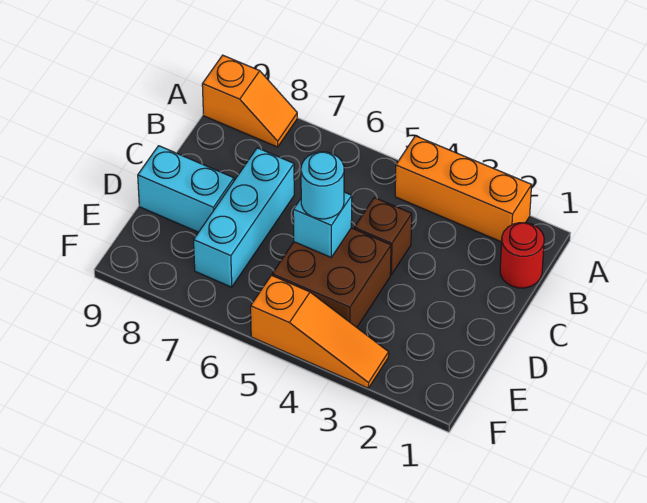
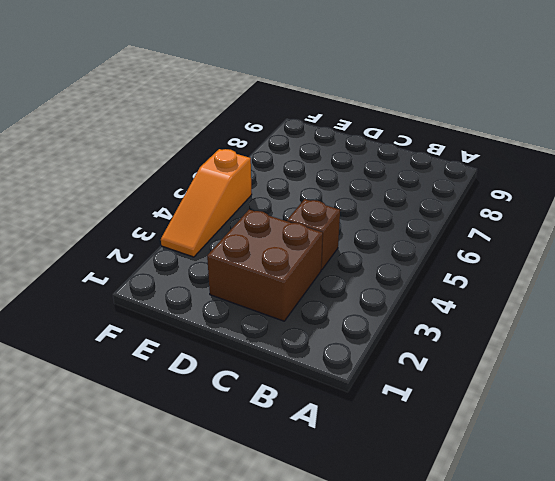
brown 2x2 brick [207,210,323,321] -> brown 2x2 brick moved to [272,228,391,327]
none -> orange 1x3 brick [395,136,532,242]
none -> orange 1x2 slope [202,55,297,147]

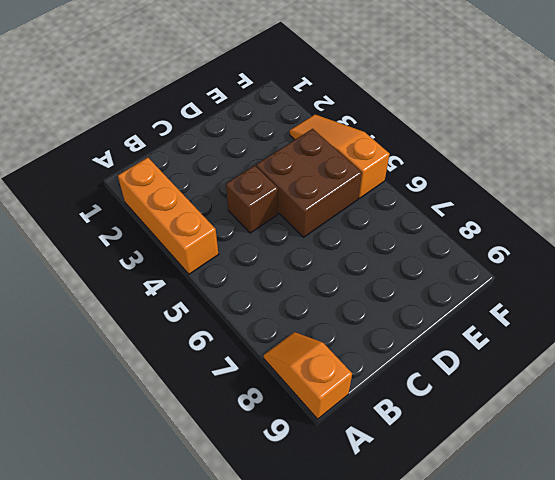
none -> red 1x1 round brick [500,223,544,288]
none -> cyan 1x3 brick [194,148,294,287]

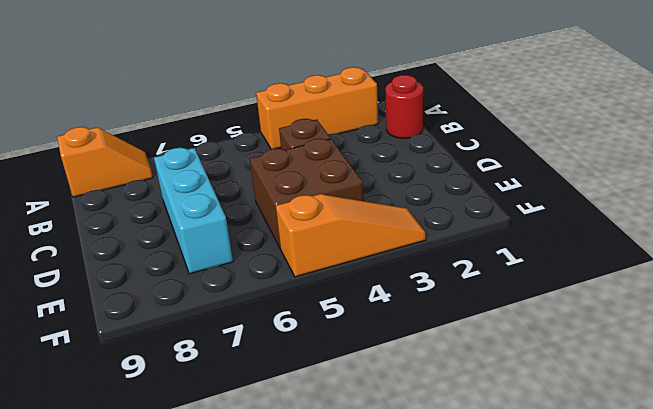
none -> cyan 1x2 brick [138,146,234,232]
none -> cyan 1x1 brick [293,192,352,257]

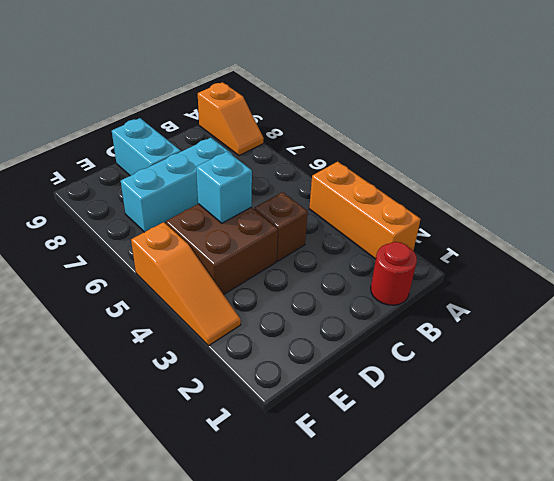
none -> cyan 1x1 round brick [301,152,344,219]

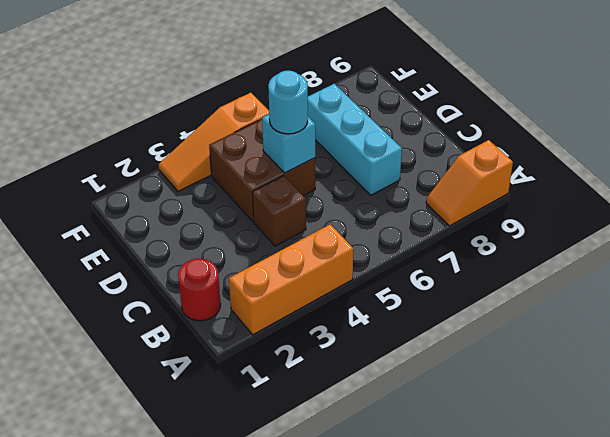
none -> cyan 1x2 brick [138,146,234,232]

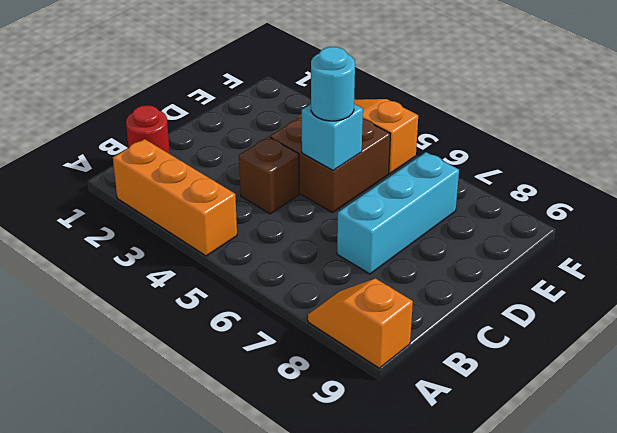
none -> cyan 1x2 brick [138,146,234,232]

